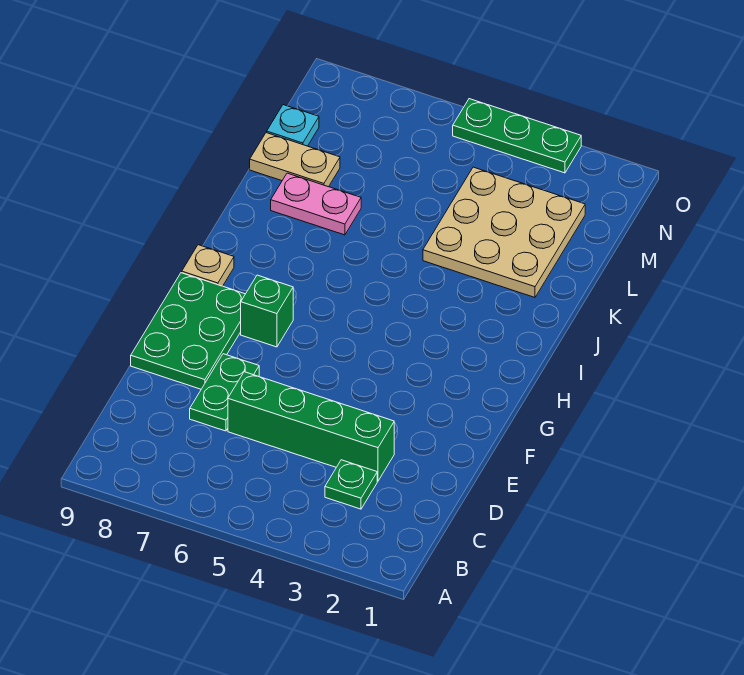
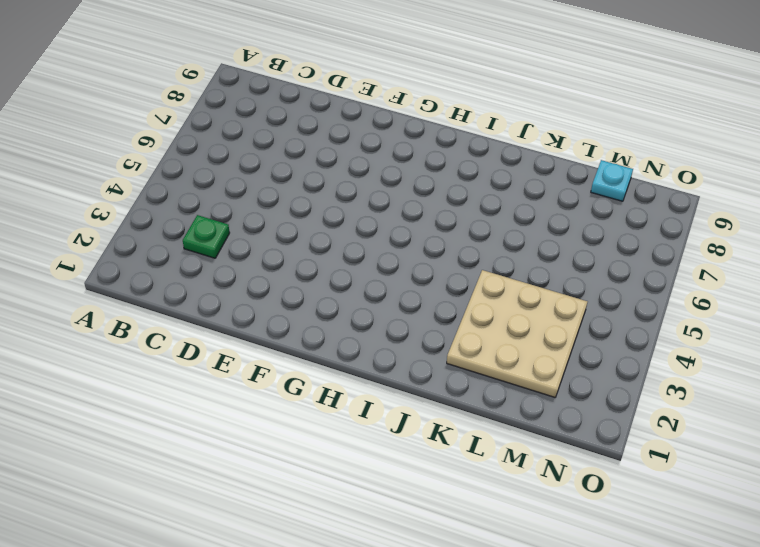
none -> green 1x4 brick [228,372,394,481]
none -> green 1x2 plate [190,354,259,431]

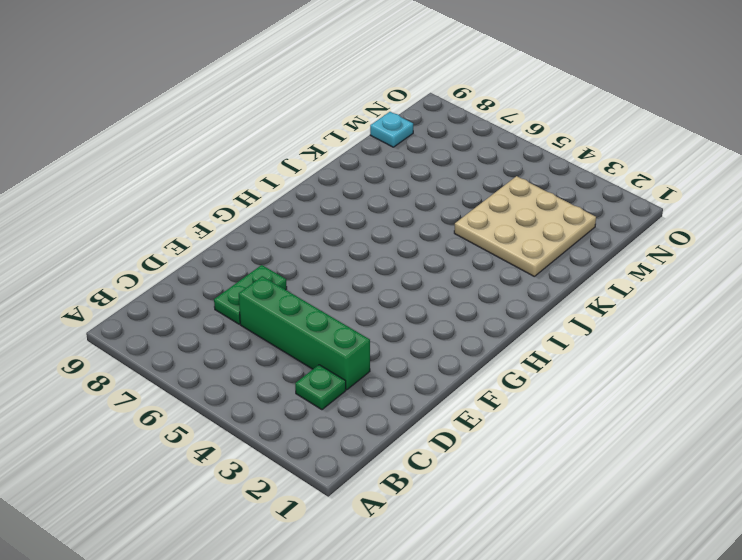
none -> green 2x3 plate [131,273,245,389]
none -> green 1x1 brick [241,275,293,347]

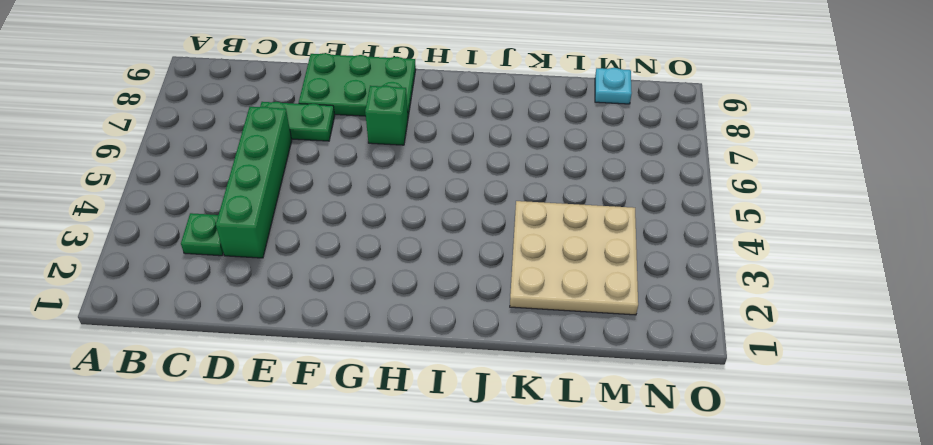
none -> tan 1x1 plate [182,245,234,286]
none -> pink 1x2 plate [271,173,361,235]

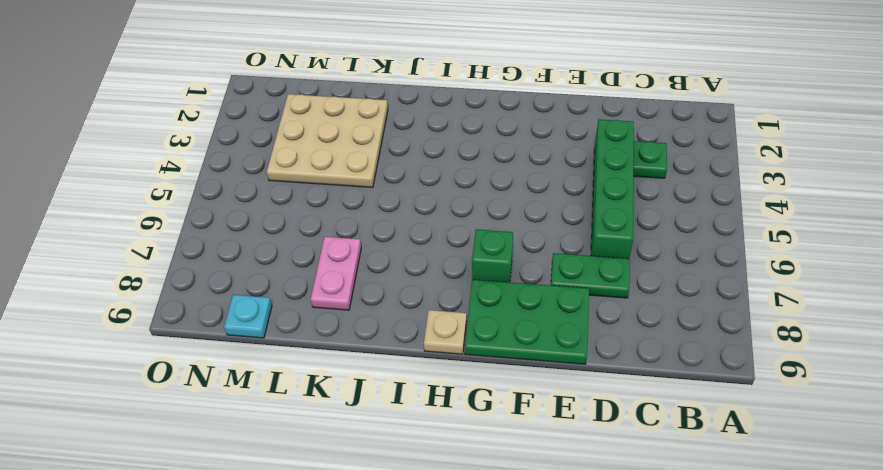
none -> tan 1x2 plate [250,133,340,187]
none -> green 1x3 plate [453,99,581,173]

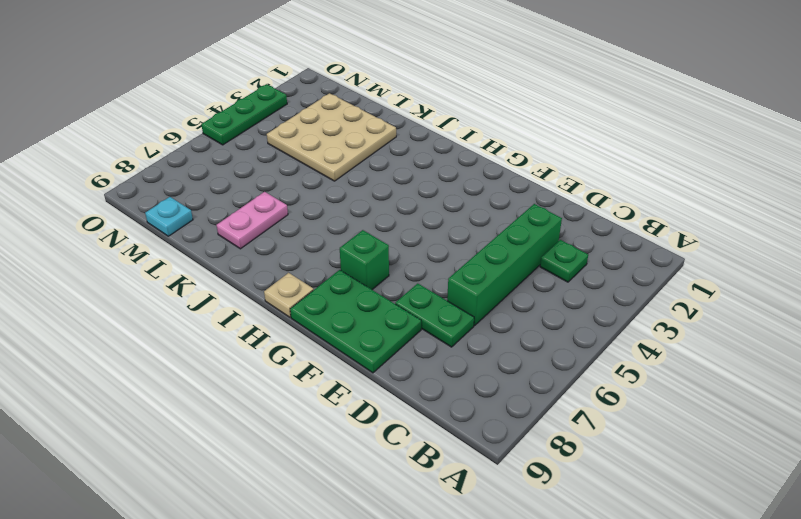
none -> tan 1x2 plate [250,133,340,187]

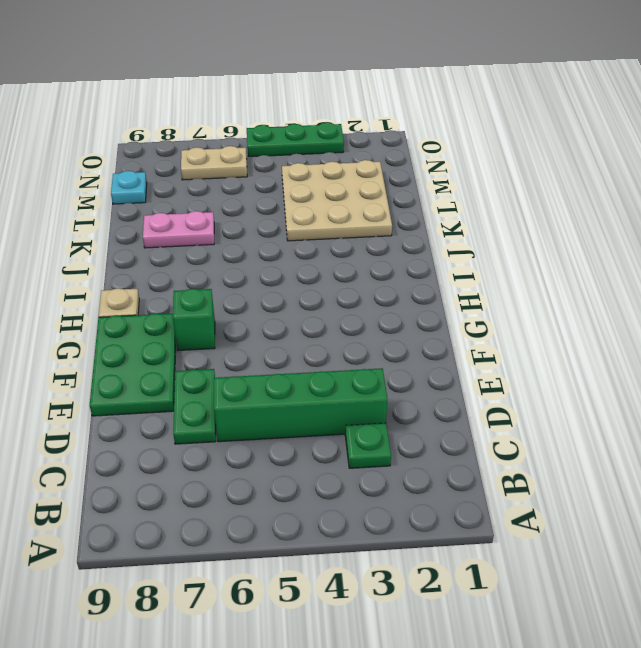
tan 1x2 plate [181,146,247,180] -> tan 1x2 plate moved to [250,133,340,187]

